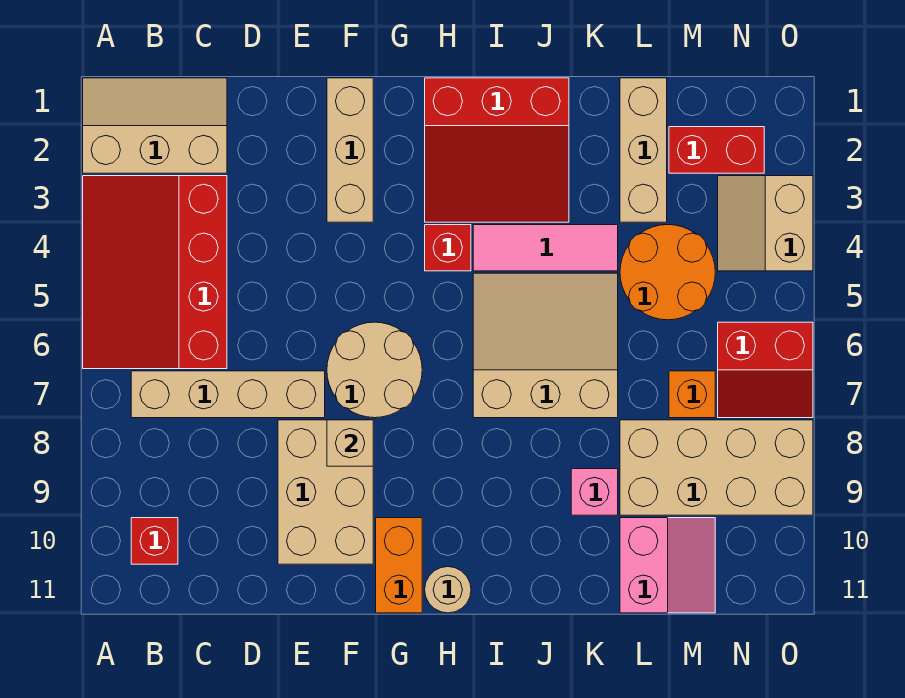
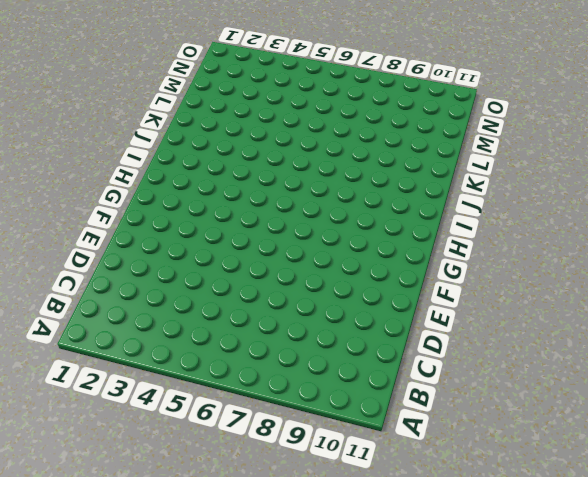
none -> tan 2x3 slope [83,78,227,173]
none -> red 3x4 slope [83,176,227,369]
none -> tan 1x4 brick [131,371,325,418]

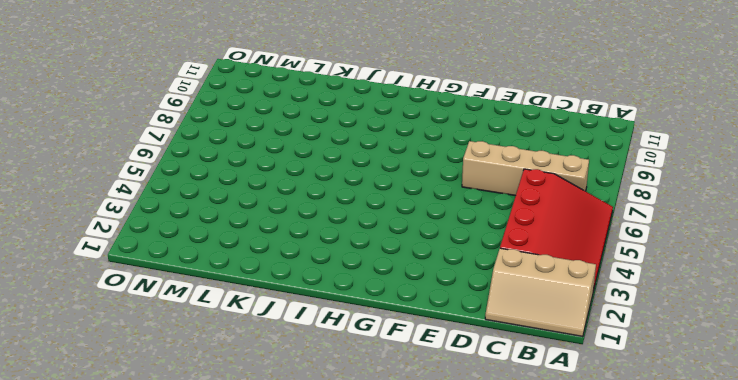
none -> red 1x1 brick [131,518,178,564]
none -> tan 2x3 brick [278,420,373,564]
none -> tan 1x3 brick [327,78,373,222]

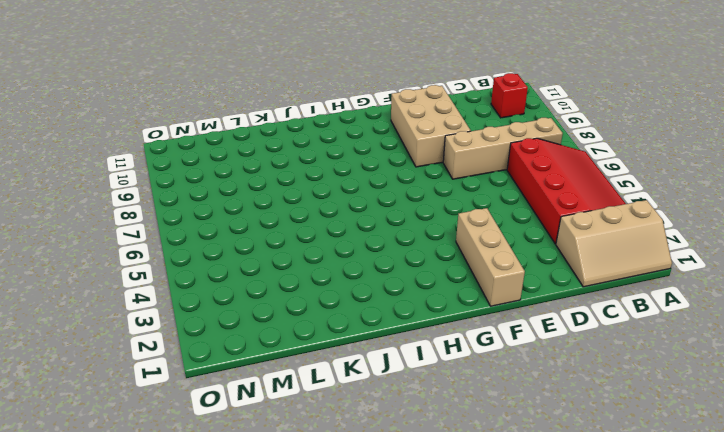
none -> tan 2x2 round brick [327,322,422,418]
none -> orange 1x2 brick [376,518,422,613]
none -> red 3x3 slope [425,78,569,222]

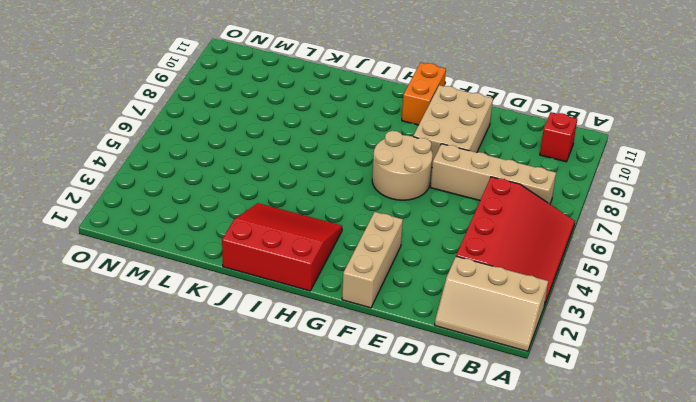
none -> red 1x1 brick [425,225,471,271]
none -> tan 1x1 round brick [425,567,471,613]
none -> pink 1x3 tile [473,225,618,271]

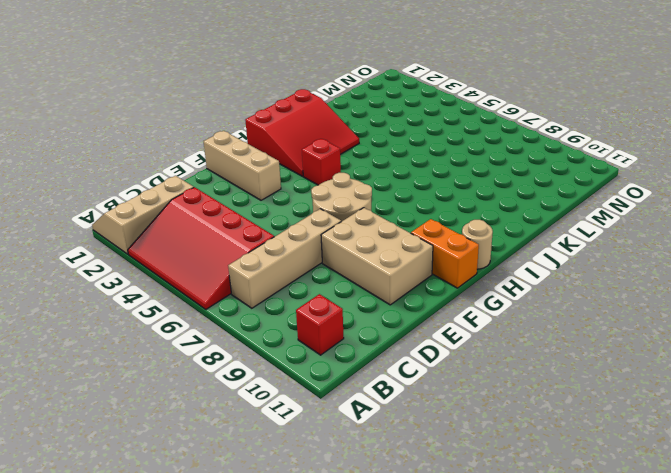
none -> pink 1x3 tile [473,225,618,271]
none -> tan 3x3 slope [473,273,618,418]
none -> pink 1x1 brick [571,469,618,515]

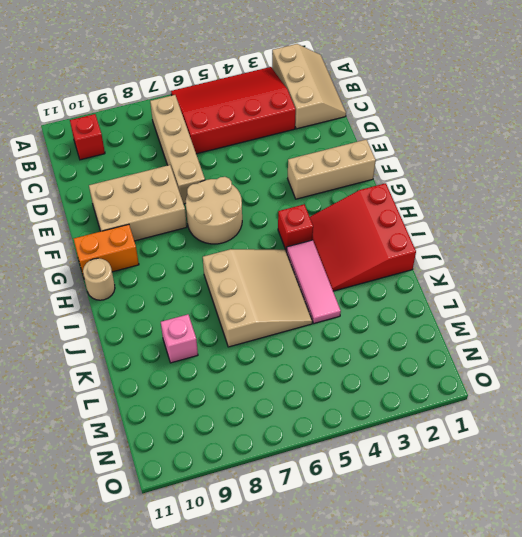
none -> tan 1x3 brick [620,78,667,222]
none -> orange 2x2 round brick [620,225,715,320]
none -> tan 2x4 brick [620,420,813,515]

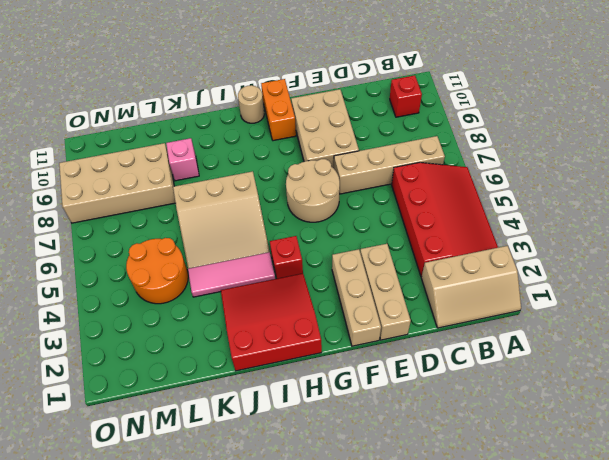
tan 1x3 brick [360,244,411,340] -> tan 1x3 brick moved to [620,78,667,222]
none -> pink 2x2 slope [620,518,715,613]
none -> red 1x2 brick [669,127,764,173]
none -> orange 1x1 brick [669,371,715,418]

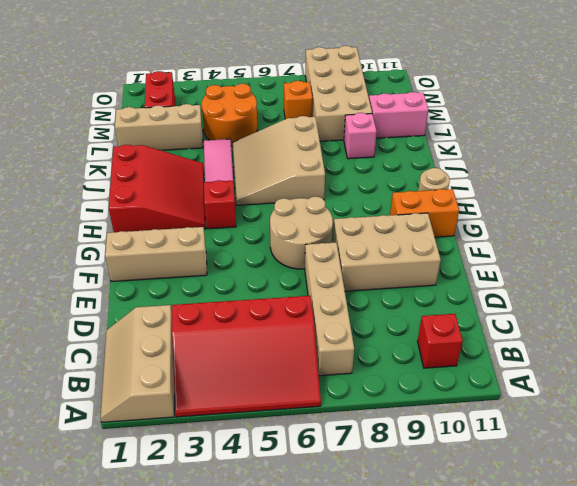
none -> tan 2x2 slope [718,176,813,271]
none -> red 2x2 slope [718,322,813,418]
none -> tan 1x1 brick [327,420,373,466]

